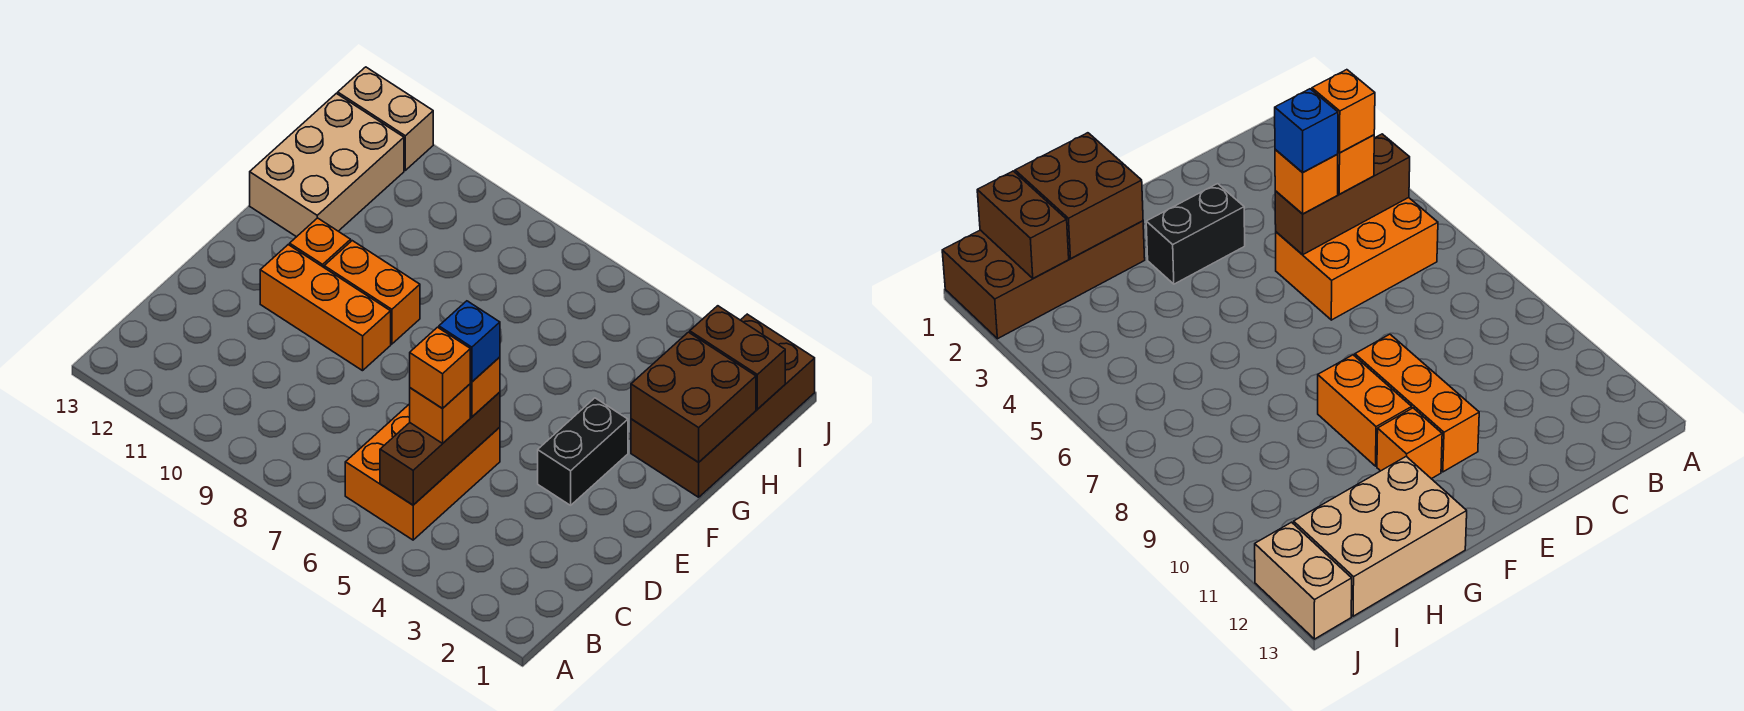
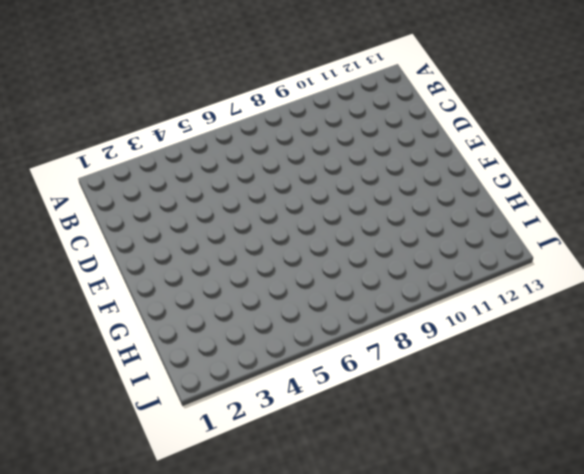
none -> orange 2x3 brick [345,404,500,540]
none -> black 1x2 brick [538,398,628,505]
none -> orange 1x3 brick [260,245,391,371]

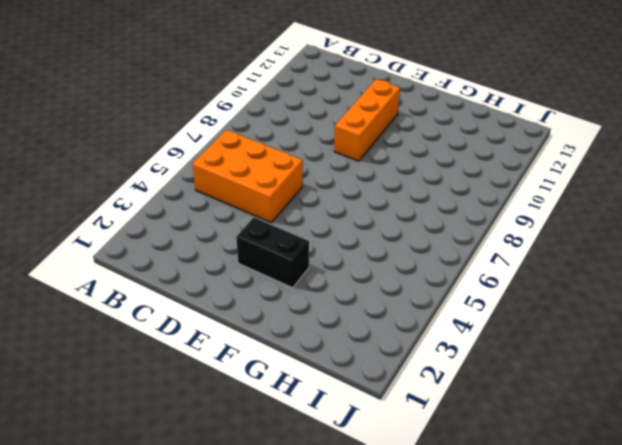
none -> orange 1x2 brick [324,241,420,344]
none -> orange 1x1 brick [290,218,351,267]
none -> brown 2x4 brick [631,314,815,497]

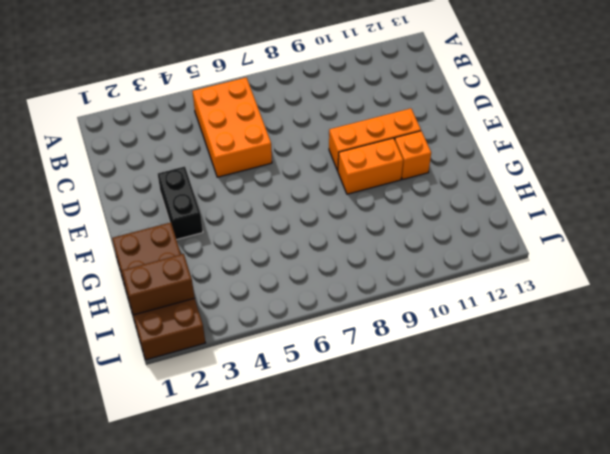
none -> tan 2x3 brick [250,93,404,237]
none -> tan 1x2 brick [338,67,433,170]
none -> brown 1x3 brick [380,392,500,505]

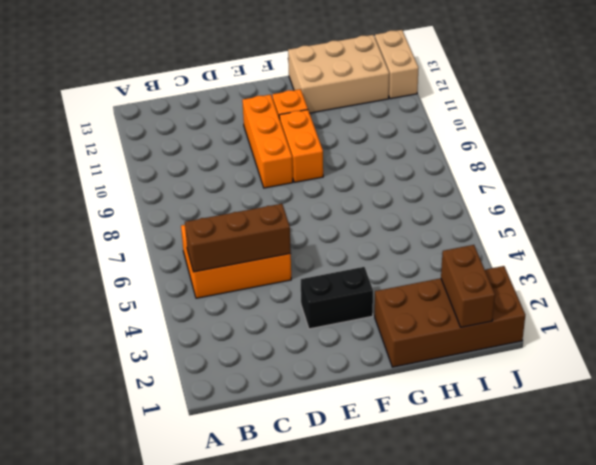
none -> brown 2x2 brick [631,332,756,462]
none -> orange 1x1 brick [410,384,470,443]
none -> orange 1x1 brick [470,357,500,417]

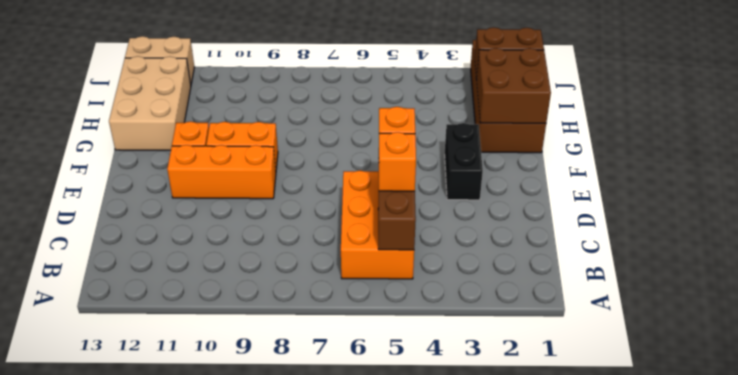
none -> orange 1x1 brick [410,327,470,409]
none -> blue 1x1 brick [439,301,500,382]

